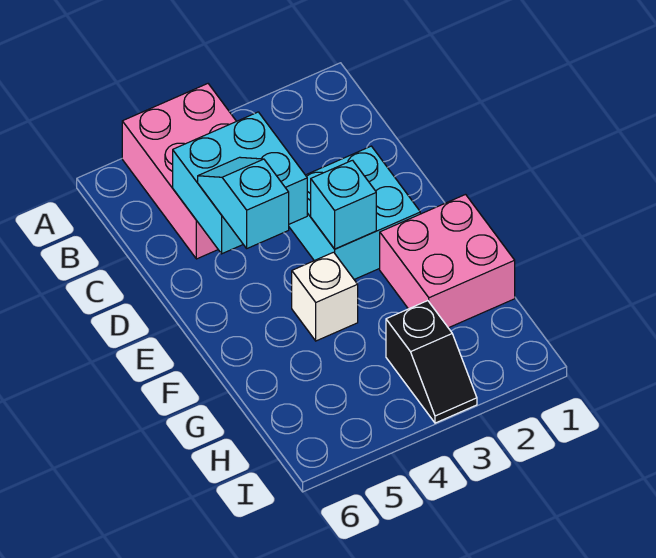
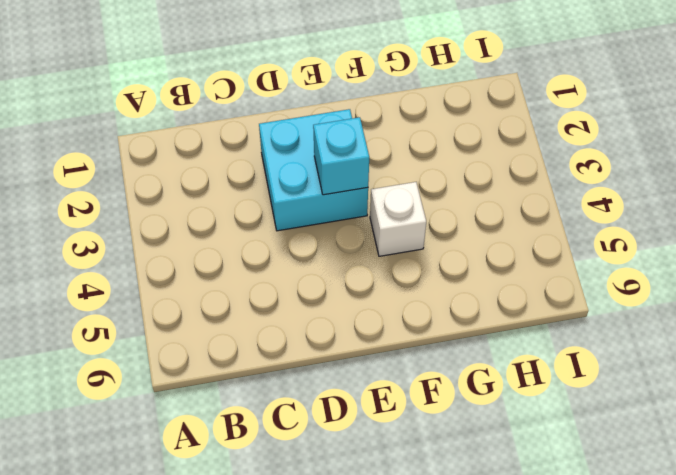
none -> pink 2x3 brick [122,84,236,259]
none -> pink 2x2 brick [380,195,515,328]

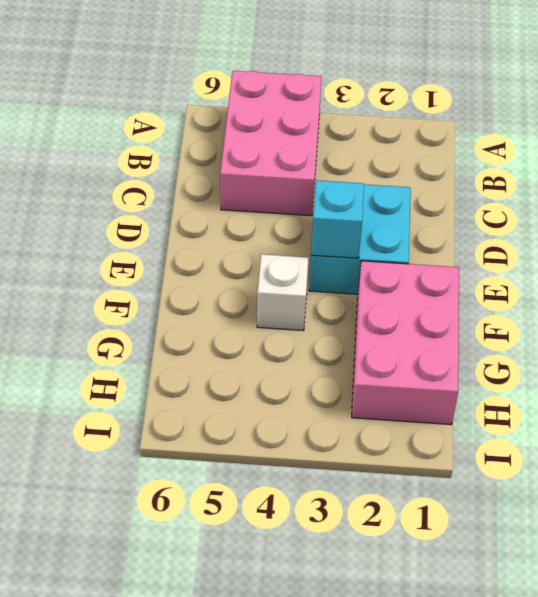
pink 2x3 brick [352,261,459,425] -> pink 2x2 brick [380,195,515,328]
none -> black 1x2 slope [386,301,477,423]
none -> cyan 2x2 brick [173,112,307,254]

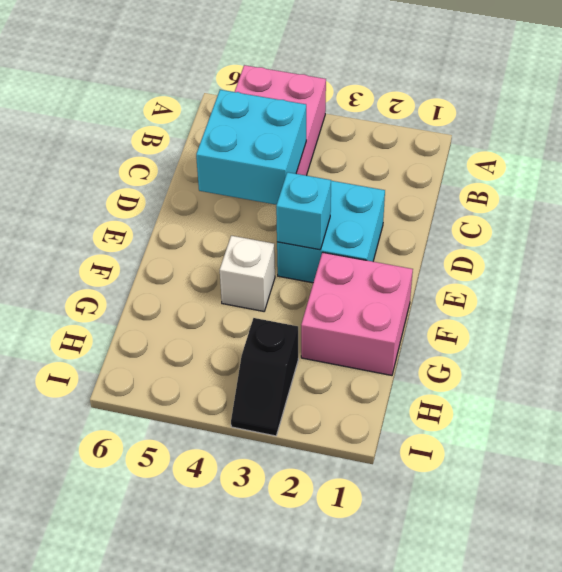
none -> cyan 1x2 slope [198,157,289,248]

